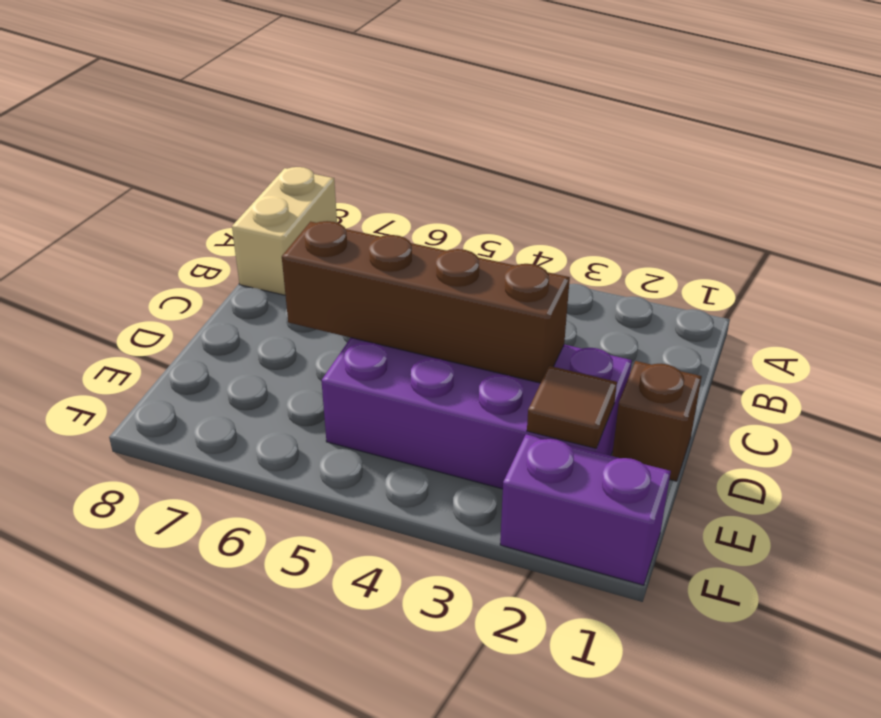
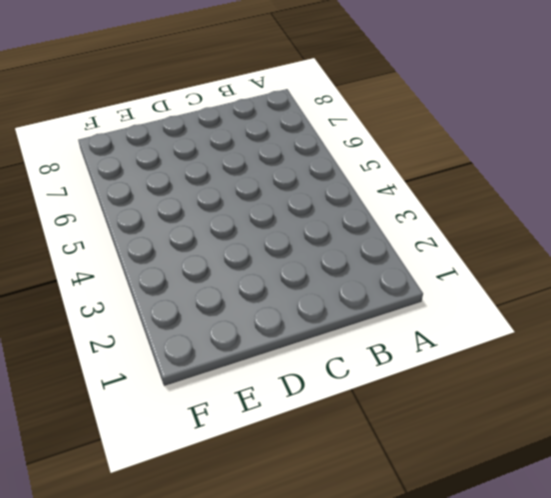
none -> tan 1x2 brick [232,167,337,295]
none -> brown 1x1 brick [612,361,702,481]

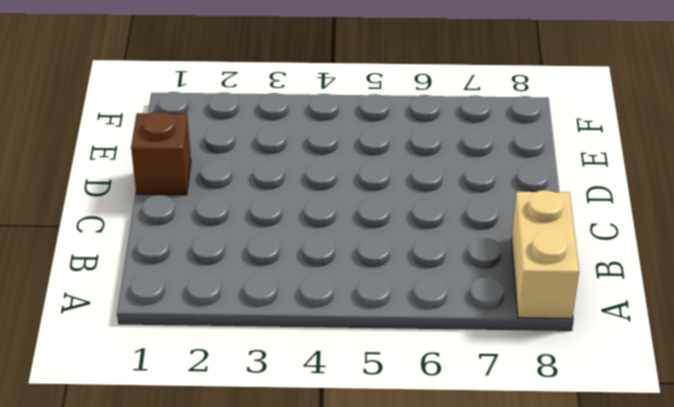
none -> purple 2x4 brick [321,338,632,489]
none -> purple 1x2 brick [500,434,671,585]

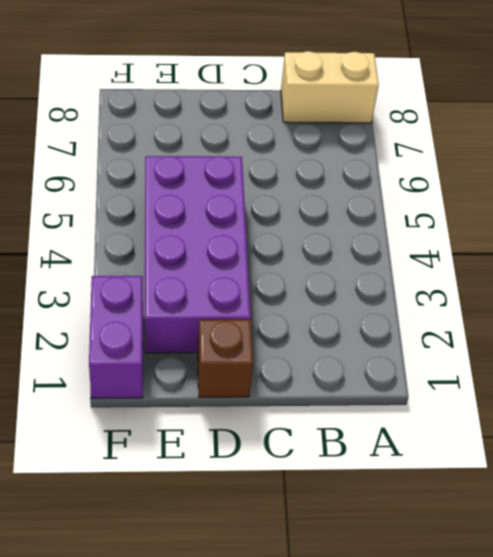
none -> brown 1x4 brick [282,221,570,383]
none -> brown 1x1 tile [527,366,617,449]

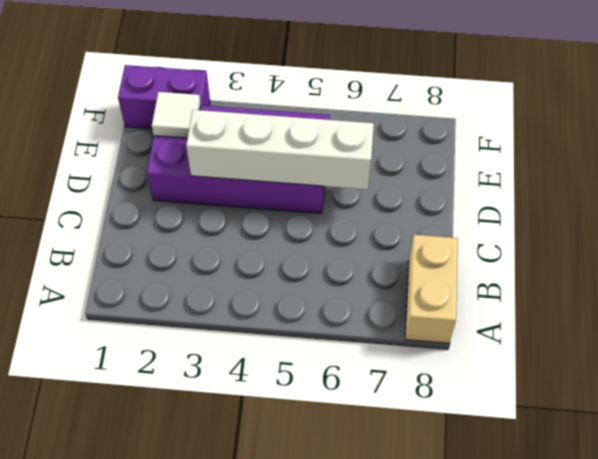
white 1x4 brick [186,110,374,189] -> brown 1x4 brick [282,221,570,383]
white 1x1 tile [152,92,201,138] -> brown 1x1 tile [527,366,617,449]
none -> brown 1x1 brick [612,361,702,481]

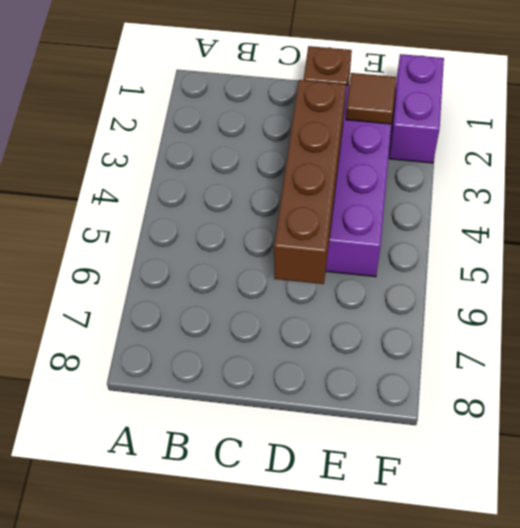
none -> tan 1x2 brick [232,167,337,295]

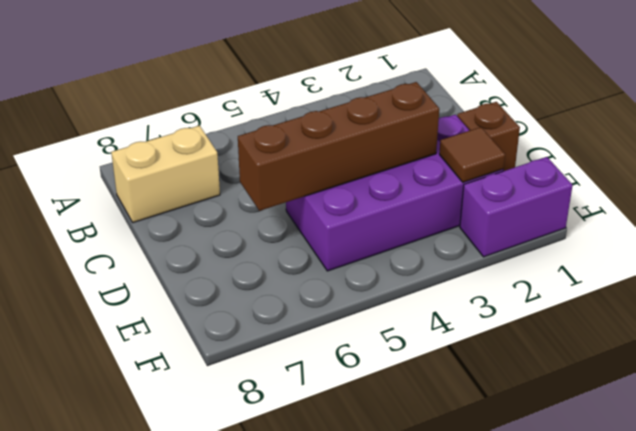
tan 1x2 brick [111,126,220,223] -> tan 1x2 brick turned to [232,167,337,295]

